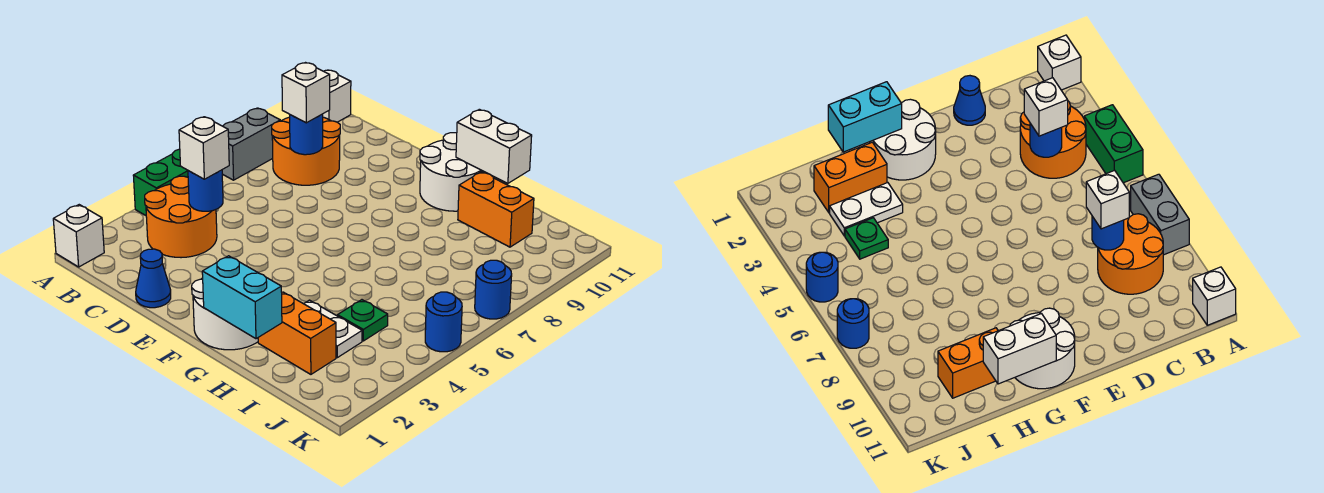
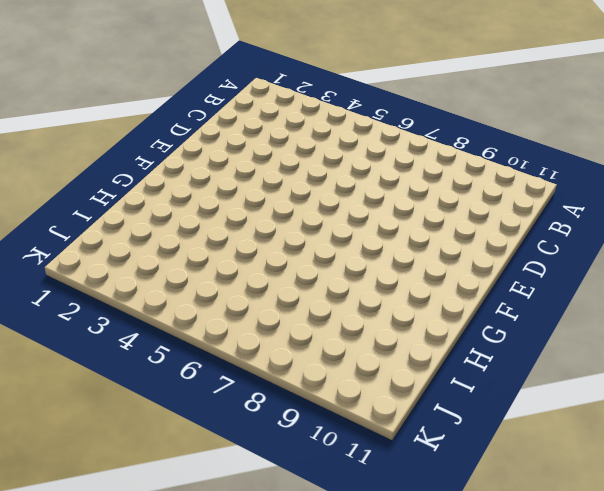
none -> white 1x1 brick [53,205,104,267]
none -> green 1x2 brick [133,149,188,215]
none -> grey 1x2 brick [222,108,280,180]

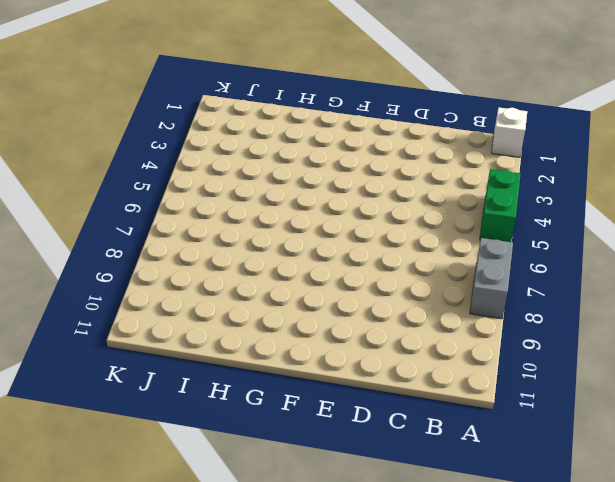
none -> white 1x1 brick [323,70,351,122]
none -> orange 2x2 round brick [145,176,217,258]
none -> orange 2x2 round brick [272,117,340,185]

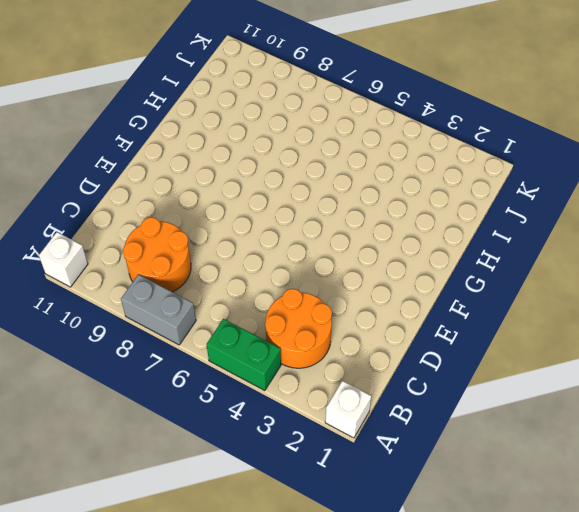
none -> blue 1x1 cone [136,249,171,308]
none -> white 2x2 round brick [192,278,258,350]
none -> white 2x2 round brick [420,133,488,211]

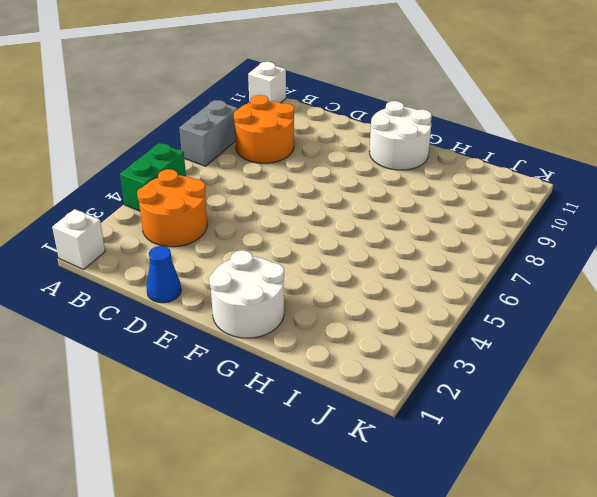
none -> orange 1x2 brick [258,292,336,374]
none -> white 1x2 plate [303,300,362,358]
none -> orange 1x2 brick [458,172,534,247]

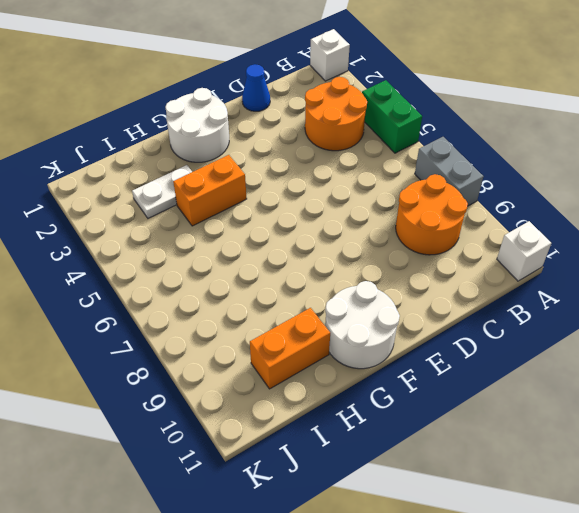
orange 1x2 brick [173,155,247,226] -> orange 1x2 brick moved to [258,292,336,374]
none -> green 1x1 plate [337,300,388,341]
none -> blue 1x1 round brick [425,292,462,352]
none -> blue 1x1 round brick [475,260,512,319]

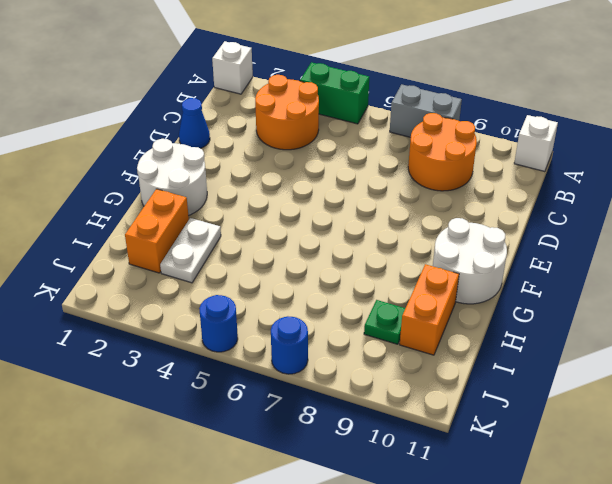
green 1x1 plate [364,300,405,344] -> green 1x1 plate moved to [337,300,388,341]
none -> blue 1x1 round brick [188,170,223,211]
none -> blue 1x1 round brick [290,114,323,155]
none -> cyan 1x2 brick [202,256,282,339]

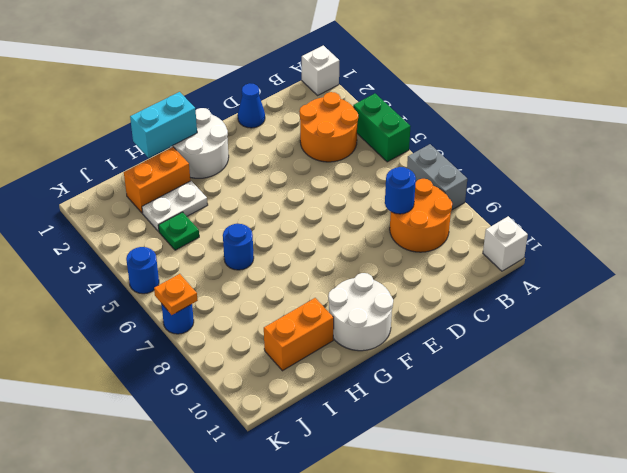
blue 1x1 round brick [223,224,254,270] -> blue 1x1 round brick moved to [188,170,223,211]
orange 1x1 plate [154,274,198,315] -> none
none -> white 1x2 brick [456,109,532,183]
none -> white 1x1 brick [179,117,229,179]
none -> white 1x1 brick [282,63,330,123]

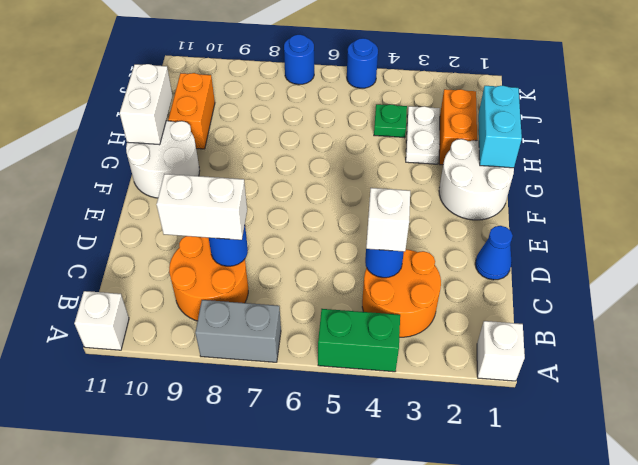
white 1x2 brick [156,174,247,240] -> white 1x1 brick [282,63,330,123]

